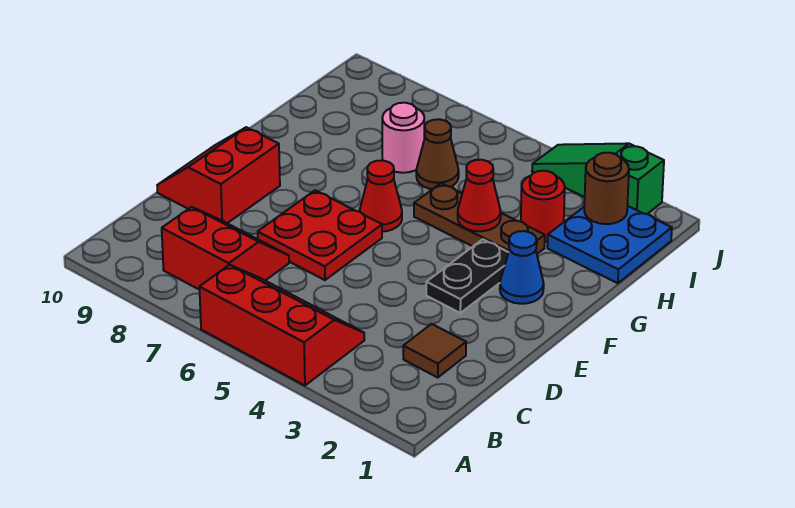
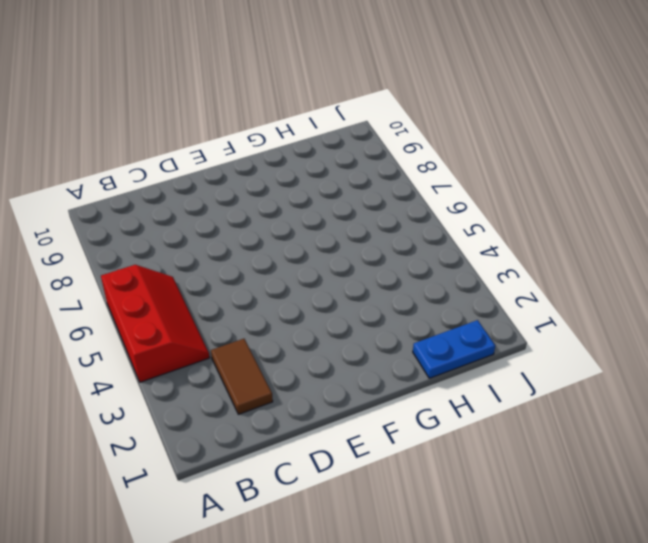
brown 1x2 tile [211,339,273,414] -> brown 1x1 tile [403,324,466,378]
blue 1x2 plate [413,320,495,378] -> blue 2x2 plate [547,206,672,283]
none -> red 2x2 slope [162,207,289,290]
none -> red 2x2 plate [258,190,382,280]
none -> red 2x2 slope [157,127,280,223]

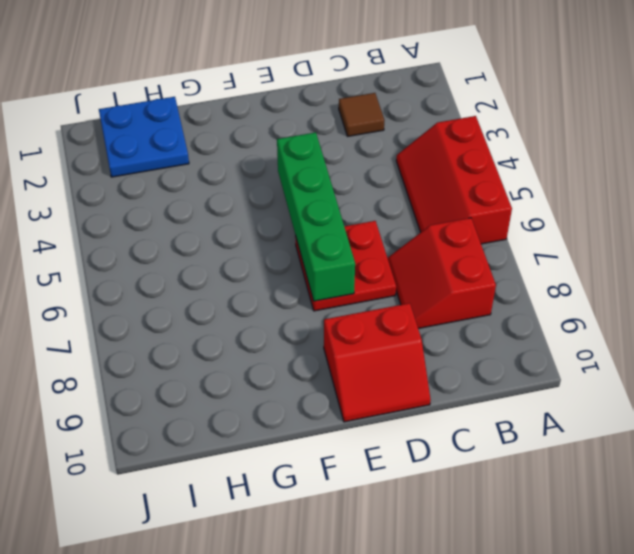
green 1x4 brick [277,132,355,301] -> none
none -> black 1x2 plate [426,239,509,313]
none -> blue 1x1 cone [500,231,544,304]
none -> red 1x1 cone [359,160,402,232]

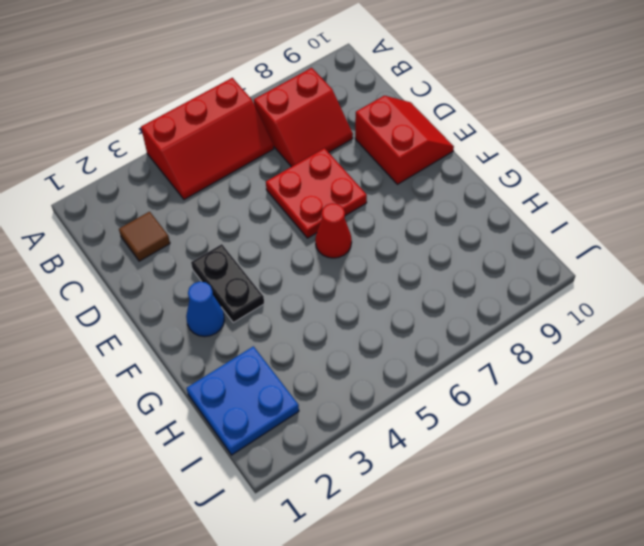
none -> brown 1x3 plate [414,183,545,254]
none -> red 1x1 round brick [521,171,565,242]
none -> brown 1x1 cone [416,119,459,189]

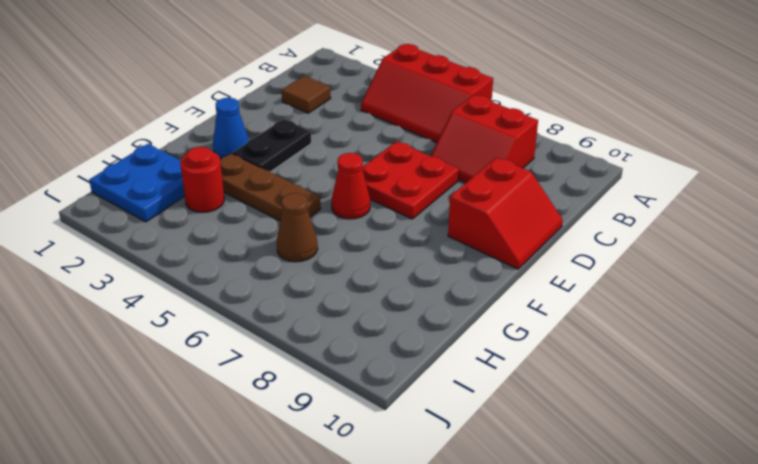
none -> pink 1x1 round brick [382,103,424,173]
none -> green 1x3 slope [532,143,664,214]
none -> red 1x1 cone [458,160,501,231]

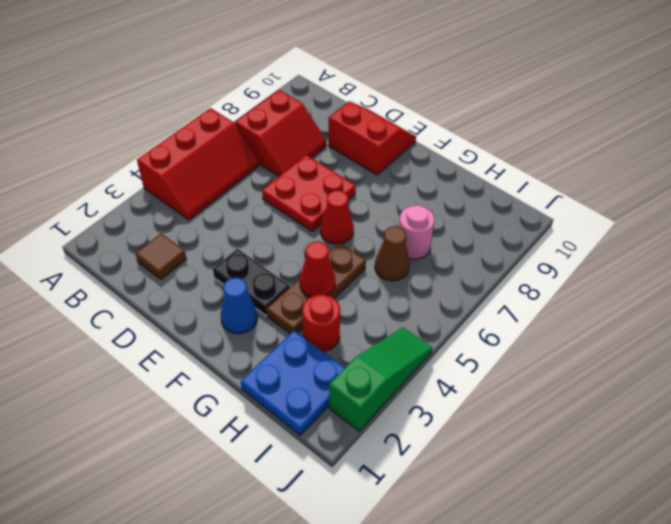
none -> brown 1x1 round brick [584,153,629,224]

